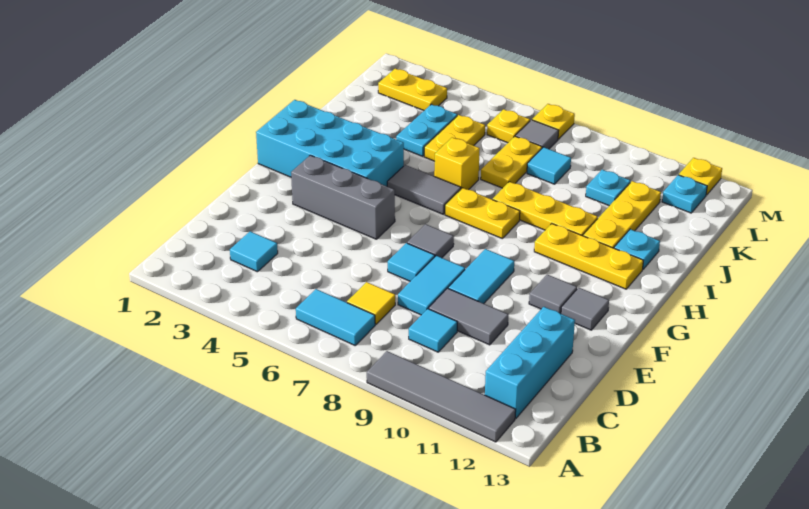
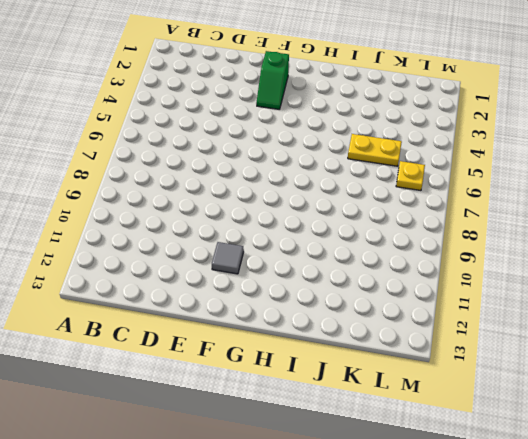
green 1x2 slope [256,51,289,109] -> grey 1x3 brick [291,155,395,239]
none -> grey 1x4 tile [367,351,516,442]
none -> cyan 1x2 tile [296,289,375,345]
none -> cyan 1x3 brick [485,307,575,418]
none -> cyan 1x1 tile [230,231,278,272]

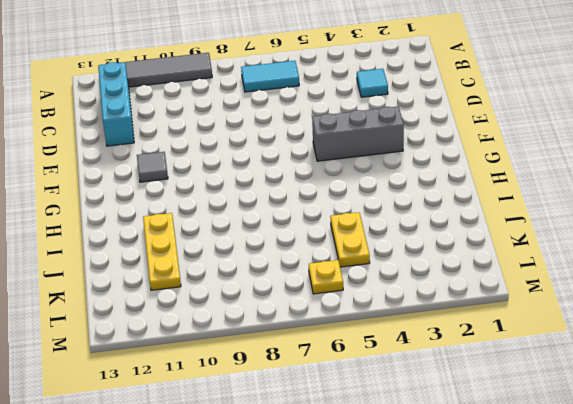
none -> yellow 1x1 tile [347,282,395,324]
none -> cyan 1x1 tile [409,309,457,352]
none -> cyan 1x2 tile [398,256,465,315]
none -> grey 1x2 tile [429,288,508,345]

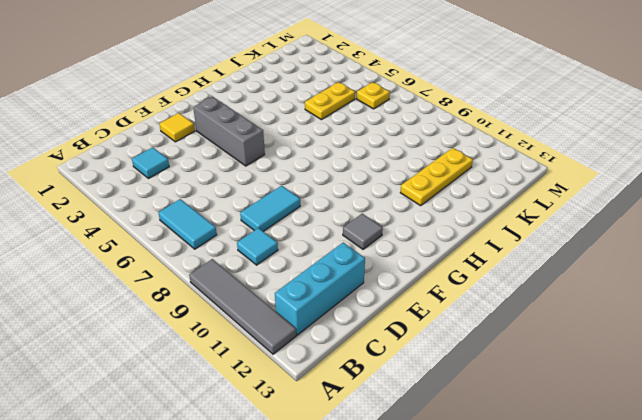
yellow 1x1 tile [159,113,195,142] -> yellow 1x1 tile moved to [347,282,395,324]
none -> grey 1x2 tile [429,288,508,345]
none -> cyan 1x1 tile [388,243,435,281]
none -> cyan 1x2 tile [448,249,514,304]
none -> grey 1x1 tile [407,224,454,258]

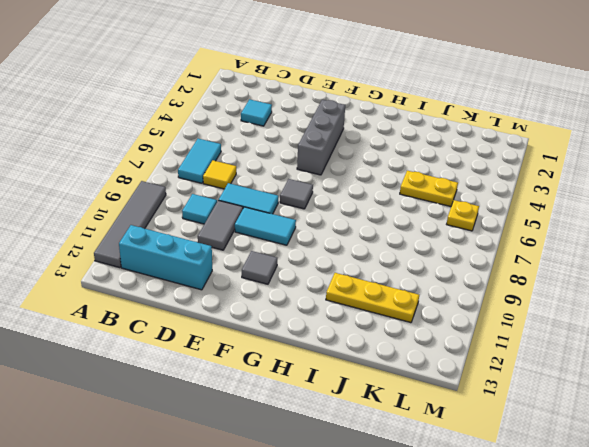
none -> cyan 1x1 tile [388,243,435,281]
none -> grey 1x1 tile [561,288,609,330]
none -> cyan 2x4 brick [256,100,404,186]
none -> grey 1x2 tile [387,165,461,214]

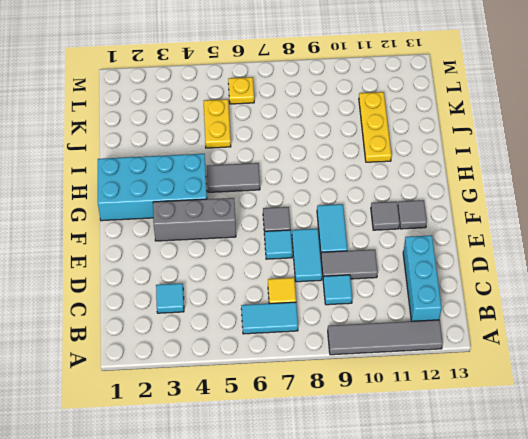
none -> yellow 1x2 plate [445,188,520,239]
none -> yellow 1x3 plate [534,224,643,289]
none -> yellow 1x1 brick [434,137,480,190]
none -> yellow 1x3 plate [493,182,598,236]

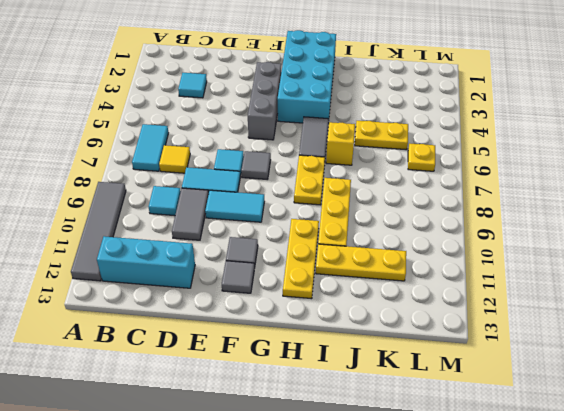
none -> cyan 1x1 plate [614,229,660,269]
none -> cyan 1x2 plate [396,104,457,156]
none -> yellow 1x2 plate [481,136,542,188]
none -> cyan 1x1 tile [527,147,571,184]

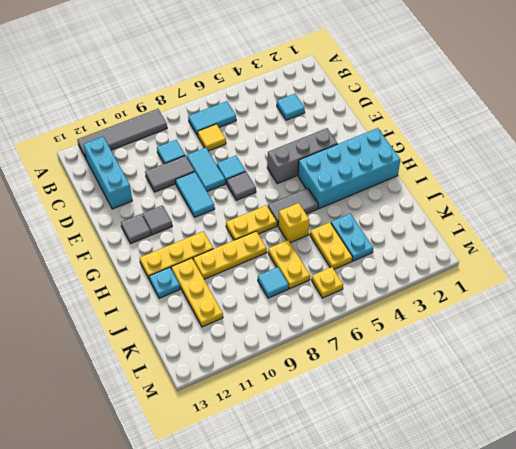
none -> cyan 1x1 plate [586,170,631,206]
none -> yellow 1x2 plate [378,69,447,110]
none -> grey 1x1 tile [516,120,559,149]
none -> cyan 1x1 plate [662,175,707,213]

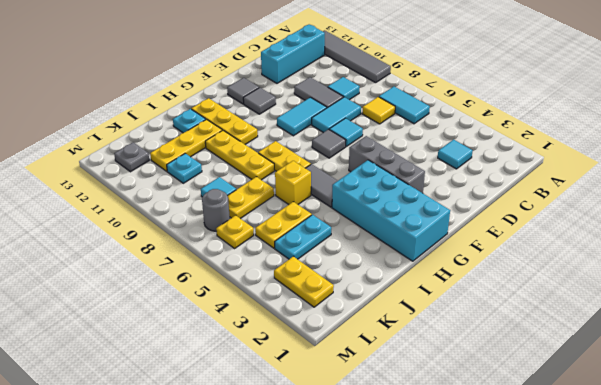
grey 1x1 round brick [202,189,230,231] -> grey 1x1 tile [516,120,559,149]
grey 1x1 plate [114,142,149,172] -> cyan 1x1 plate [662,175,707,213]
none -> yellow 1x1 plate [532,104,575,139]
none -> yellow 1x1 plate [679,158,722,195]

